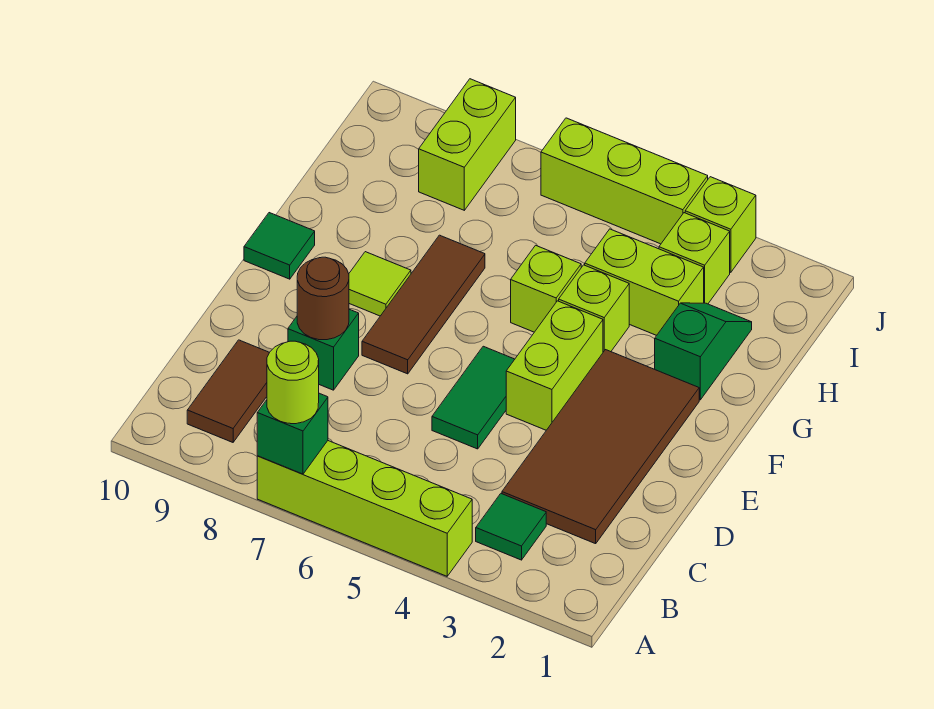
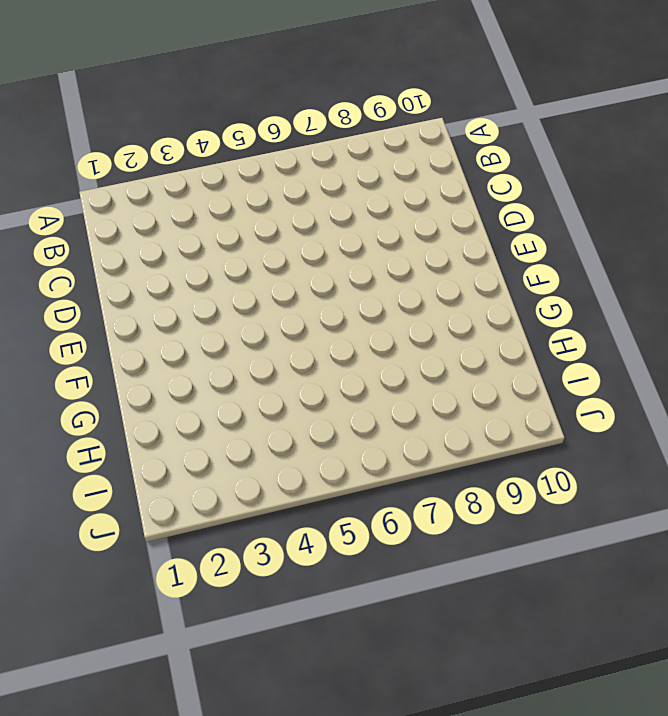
none -> lime 1x4 brick [257,441,472,576]
none -> green 1x1 tile [476,494,546,560]
none -> brown 1x2 tile [187,340,269,442]

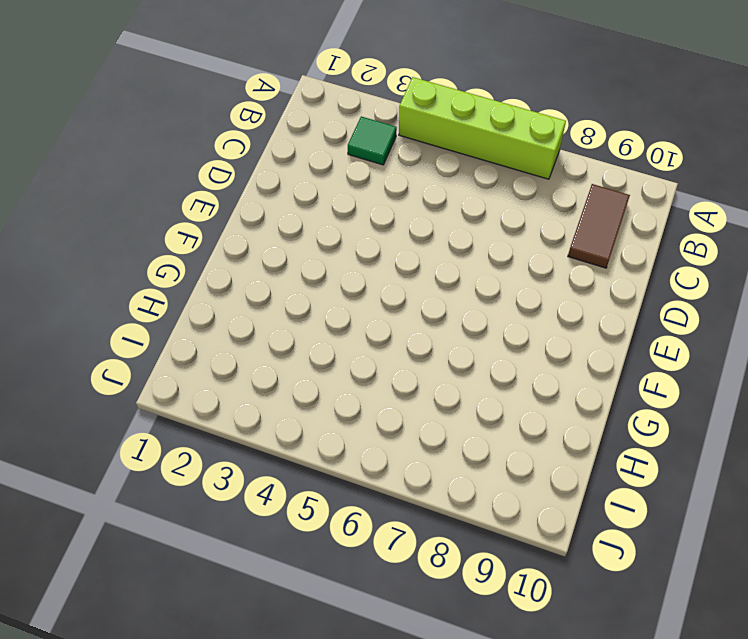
none -> brown 2x4 tile [502,350,699,544]
none -> green 1x2 tile [432,346,515,449]
none -> green 1x1 brick [288,309,359,390]

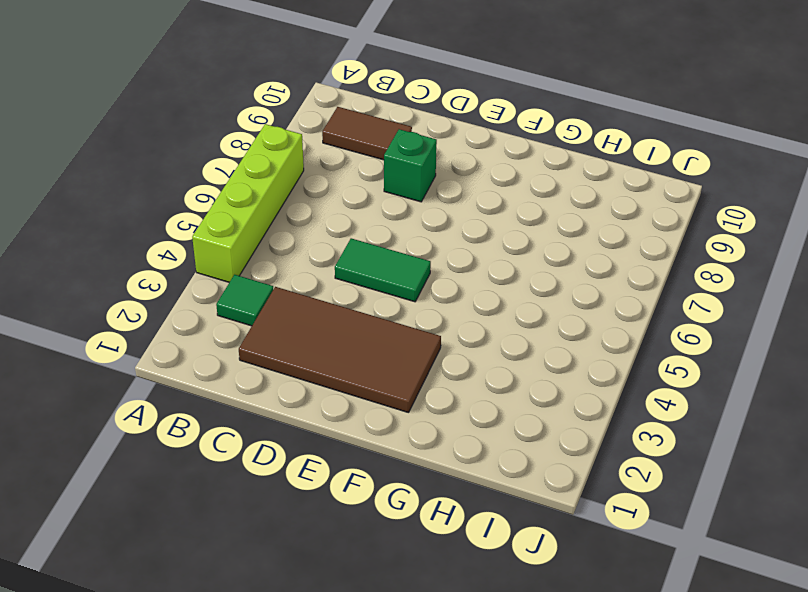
none -> lime 1x2 brick [506,301,603,430]
none -> brown 1x3 tile [362,235,485,374]
none -> lime 1x1 tile [349,252,411,316]

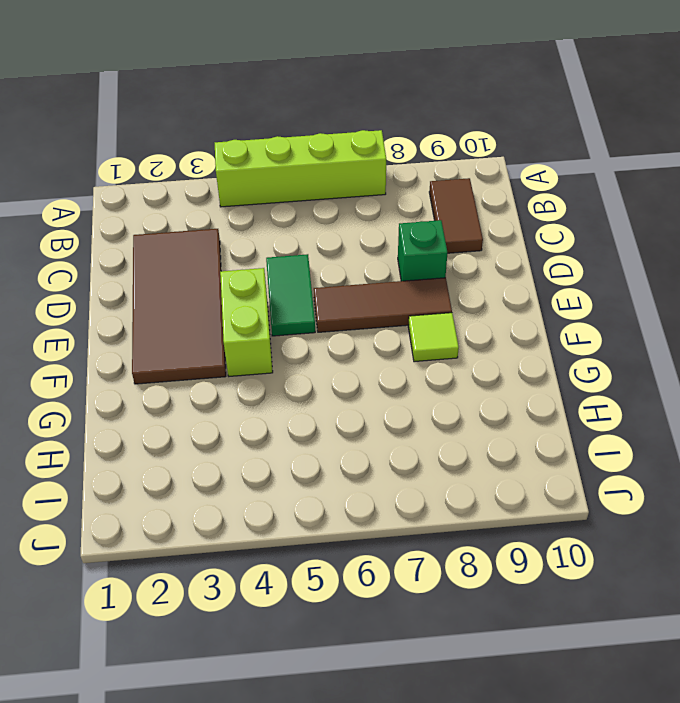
brown 1x3 tile [314,278,452,332] -> brown 1x3 tile turned to [362,235,485,374]
none -> green 1x1 tile [476,494,546,560]
none -> green 1x1 tile [244,213,315,279]
none -> green 1x2 slope [655,303,752,400]

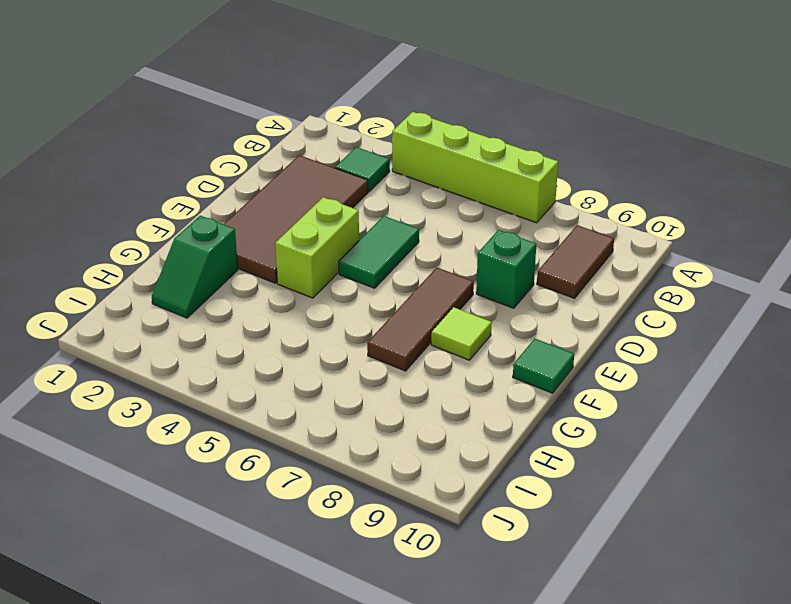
none -> lime 1x1 brick [559,265,629,352]
none -> lime 1x1 brick [511,245,581,332]
none -> lime 1x2 brick [585,229,704,335]

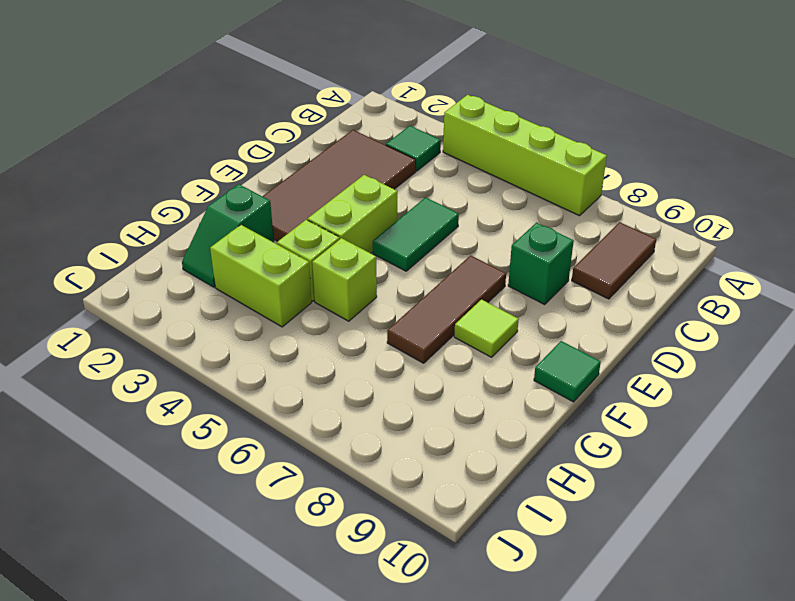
none -> lime 1x1 brick [659,213,730,304]
none -> lime 1x2 brick [419,79,516,210]
none -> lime 1x1 brick [685,177,756,272]

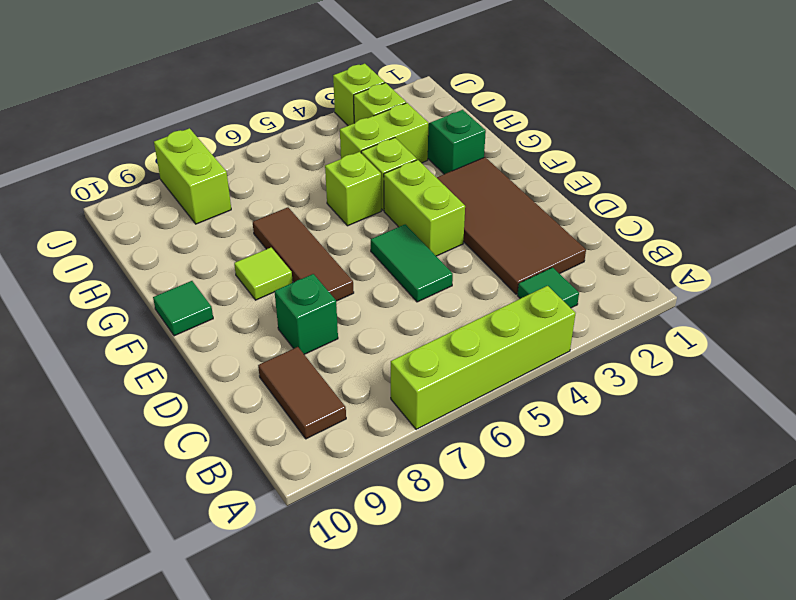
none -> lime 1x3 brick [541,118,708,244]
none -> green 1x1 brick [257,393,328,474]
none -> brown 1x1 round brick [297,257,349,340]

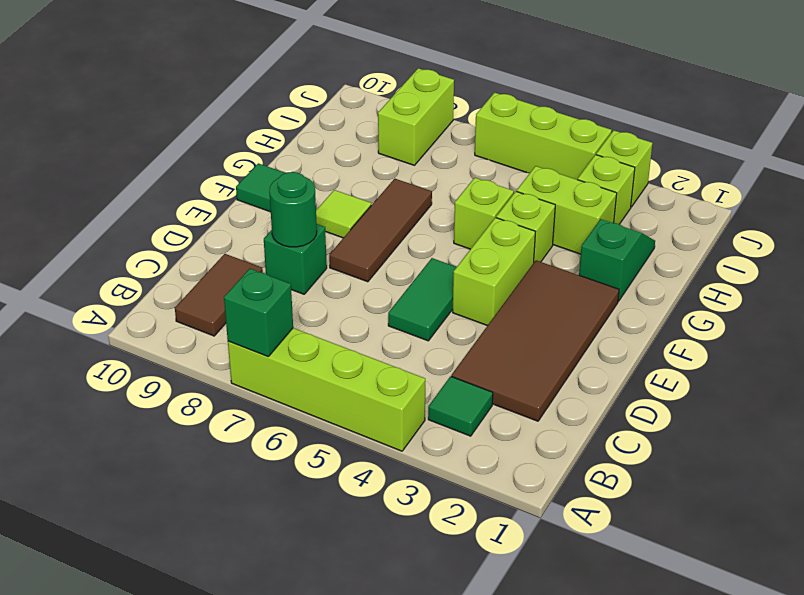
green 1x1 round brick [269,172,317,247] -> brown 1x1 round brick [297,257,349,340]
none -> lime 1x1 round brick [267,341,319,424]

